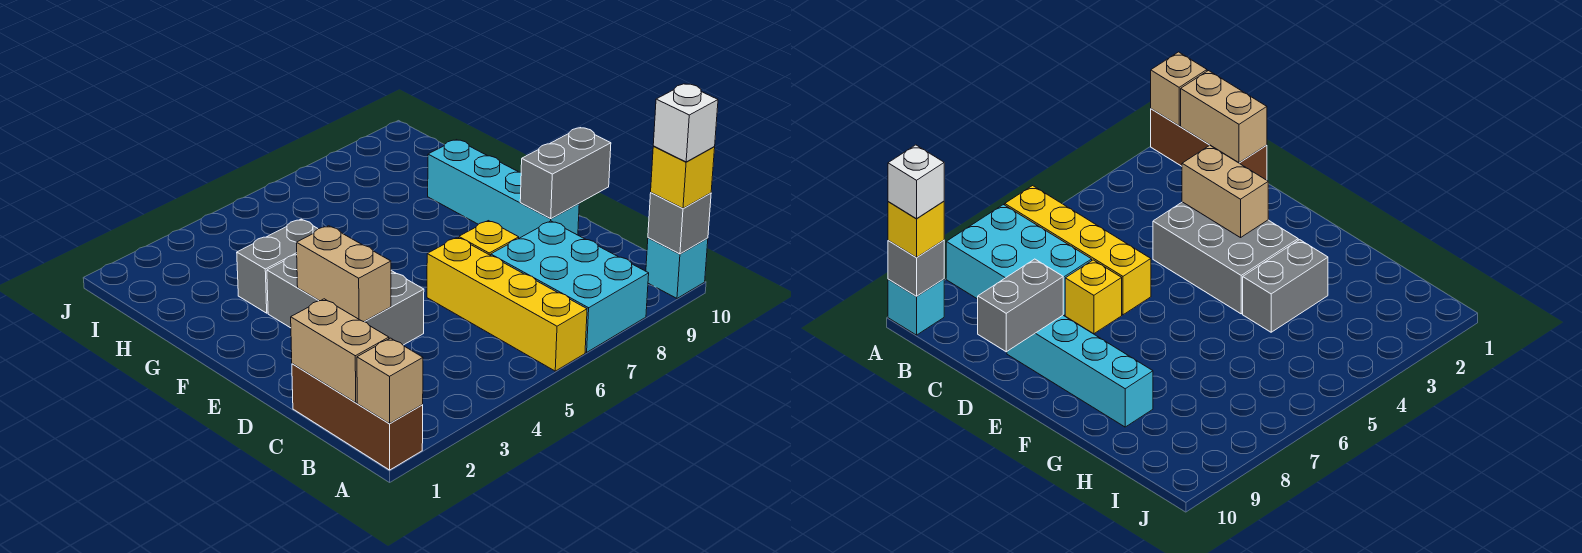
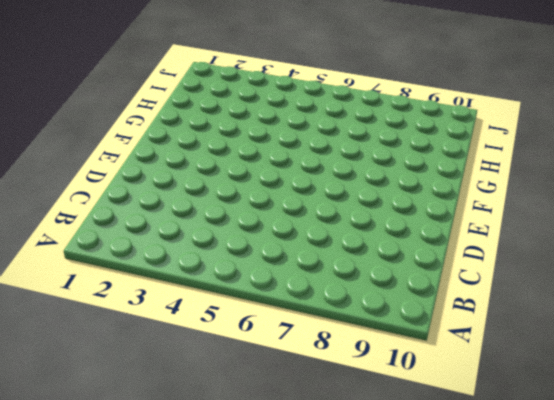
none -> brown 1x3 brick [292,364,423,470]
none -> yellow 1x4 brick [427,237,587,371]
none -> cyan 2x3 brick [491,221,649,352]

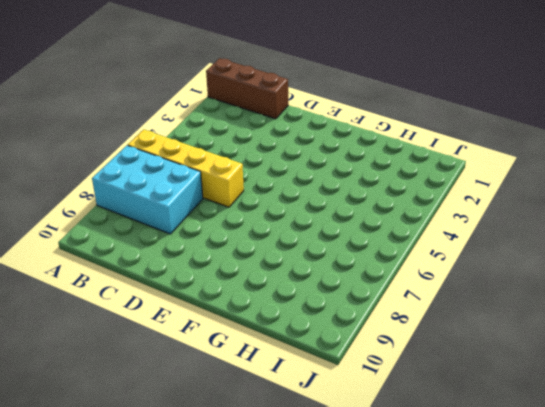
none -> cyan 1x1 brick [646,238,708,298]
none -> grey 2x3 brick [267,255,424,345]
none -> yellow 1x1 brick [459,221,519,255]

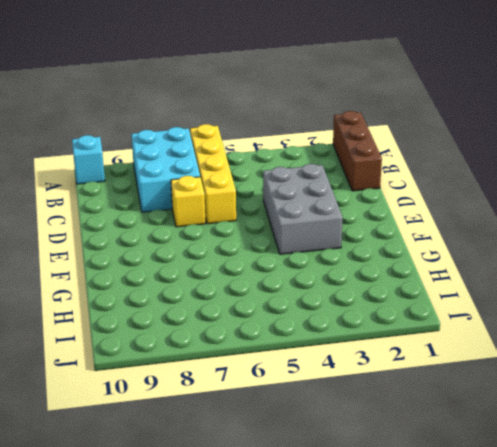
none -> cyan 1x4 brick [428,140,579,238]
none -> grey 1x2 brick [237,219,318,313]
none -> tan 1x1 brick [357,338,423,423]

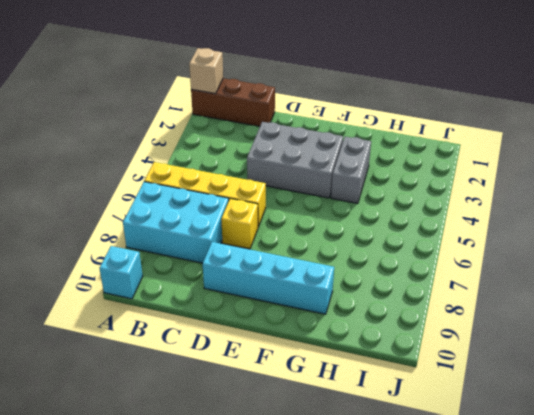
none -> grey 1x1 brick [648,193,711,254]
none -> tan 1x2 brick [291,299,389,402]
none -> tan 1x2 brick [296,226,391,322]

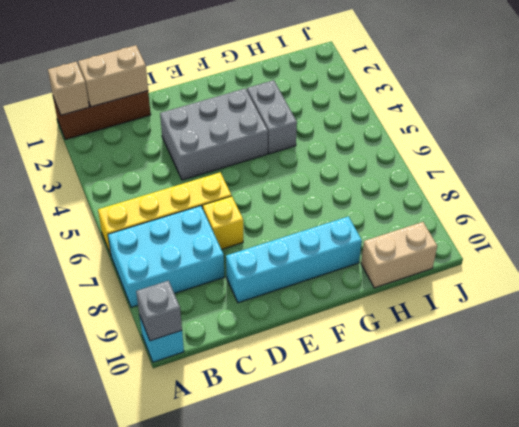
tan 1x2 brick [361,222,437,288] -> tan 1x2 brick moved to [296,226,391,322]
none -> grey 1x2 brick [520,128,611,219]
none -> yellow 1x1 brick [651,146,715,209]
none -> white 1x1 brick [653,84,718,162]

